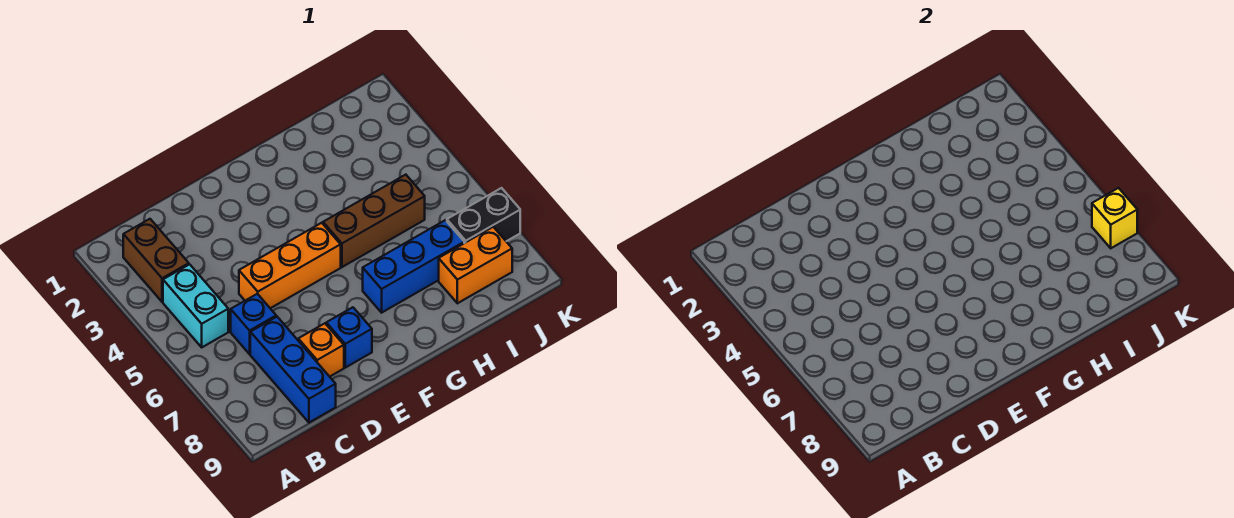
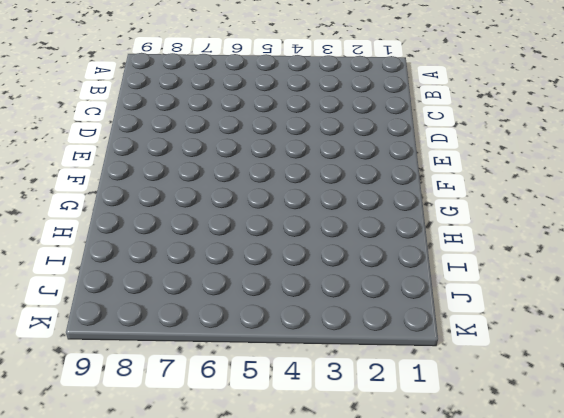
none -> brown 1x2 brick [123,219,189,302]
none -> cyan 1x2 brick [163,264,228,347]
none -> blue 1x1 brick [231,294,276,354]

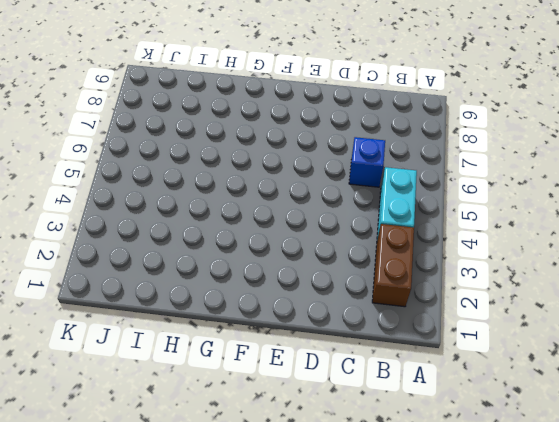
none -> blue 1x3 brick [250,317,336,422]
none -> orange 1x3 brick [239,223,341,308]
none -> orange 1x1 brick [298,323,344,377]

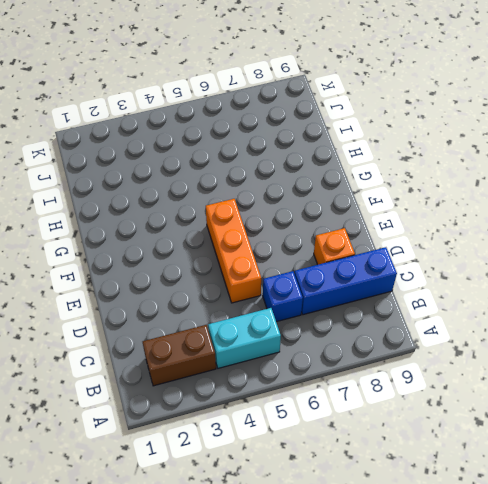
none -> blue 1x1 brick [326,307,372,368]
none -> brown 1x3 brick [323,175,425,267]
none -> blue 1x3 brick [363,220,464,313]

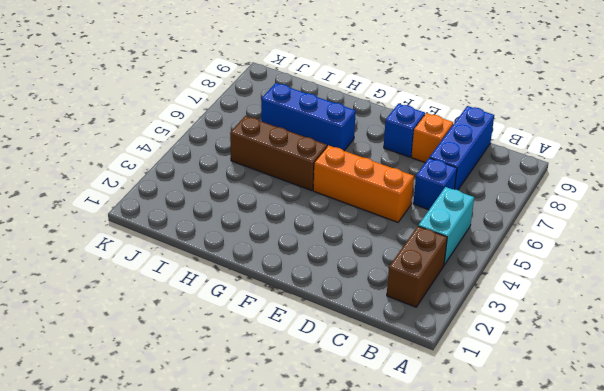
none -> orange 1x2 brick [439,227,512,303]
none -> black 1x2 brick [447,188,520,243]
none -> yellow 1x1 brick [1092,188,1137,248]

